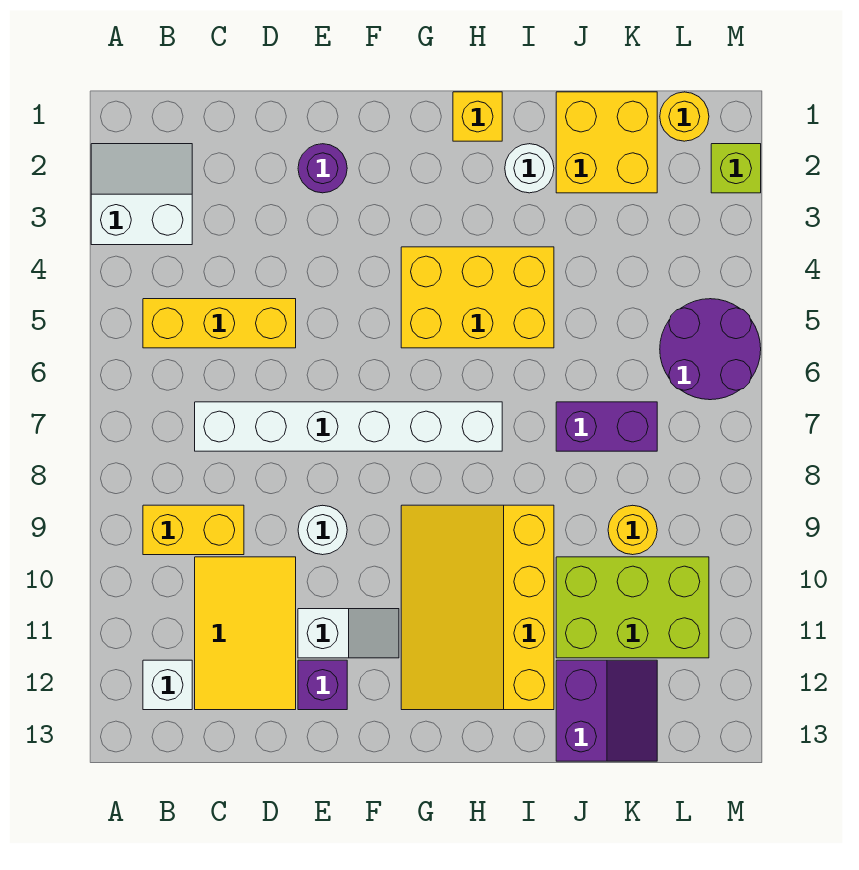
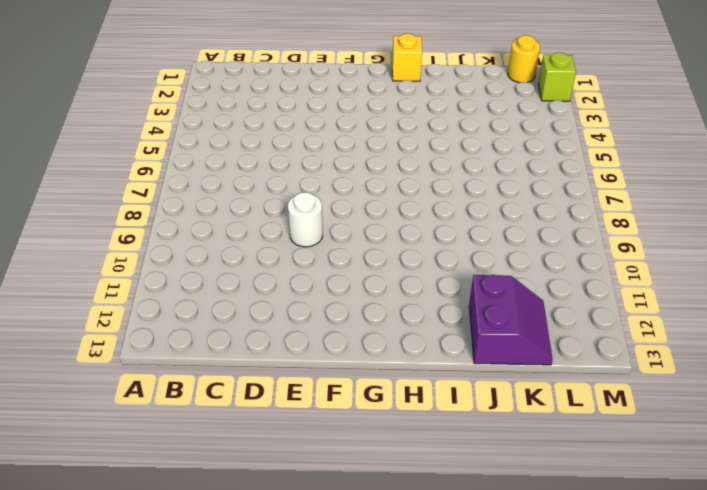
none -> white 2x2 slope [91,144,192,245]
none -> yellow 1x3 brick [143,299,296,348]
none -> yellow 1x2 brick [143,505,244,555]

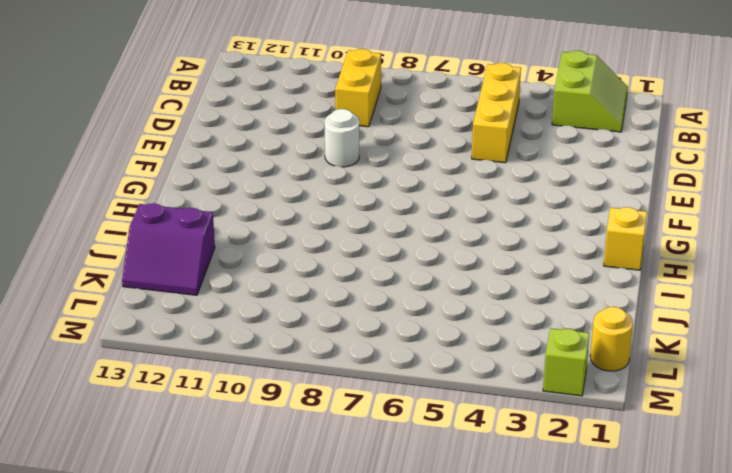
lime 2x2 slope [552,50,628,132] -> white 2x2 slope [91,144,192,245]
none -> white 1x1 brick [143,660,192,710]
none -> white 1x6 brick [195,402,502,451]
none -> yellow 2x3 tile [195,557,296,710]

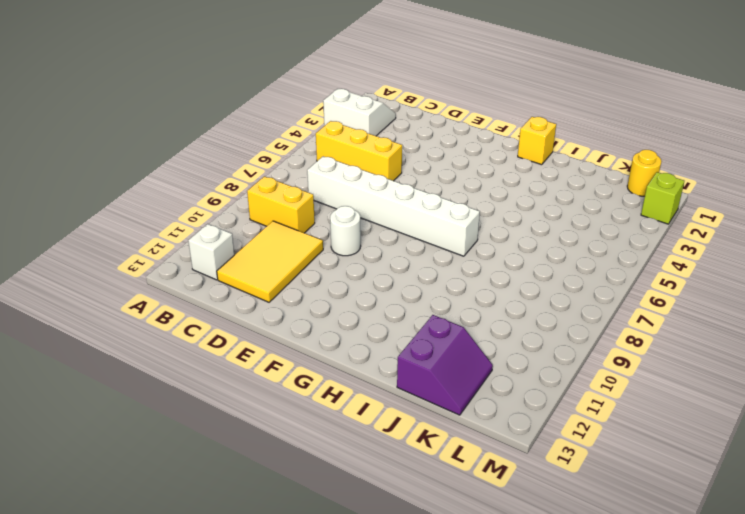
none -> purple 1x1 round brick [298,144,347,193]
none -> white 1x2 slope [298,609,399,658]
none -> purple 1x1 brick [298,660,347,710]

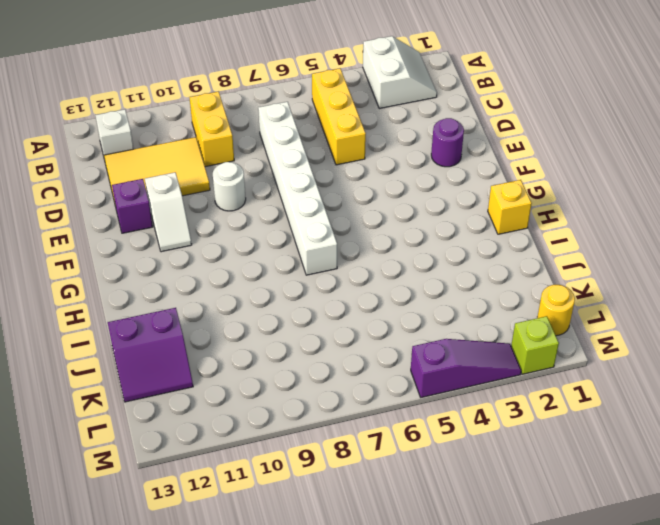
purple 1x3 slope [411,339,521,397] -> purple 2x2 round brick [660,299,761,400]
none -> yellow 2x3 brick [401,247,554,348]
none -> yellow 3x4 slope [401,505,554,710]
none -> white 1x1 round brick [505,144,554,193]

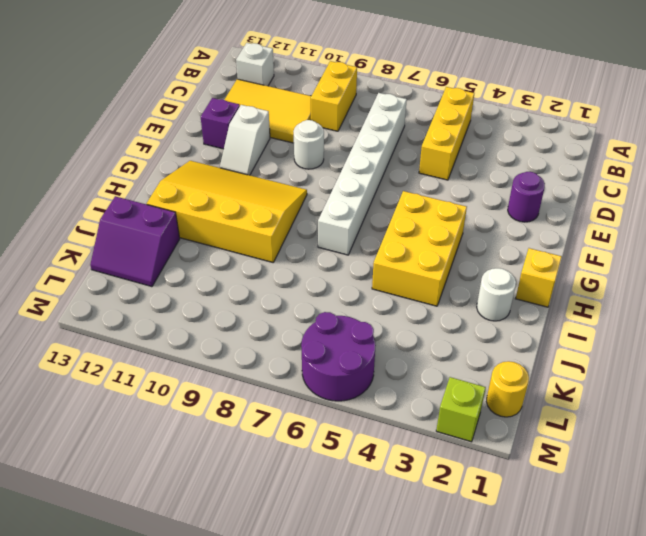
none -> white 2x2 slope [91,144,192,245]
none -> yellow 2x2 brick [556,92,657,193]
none -> purple 1x2 brick [556,402,657,451]

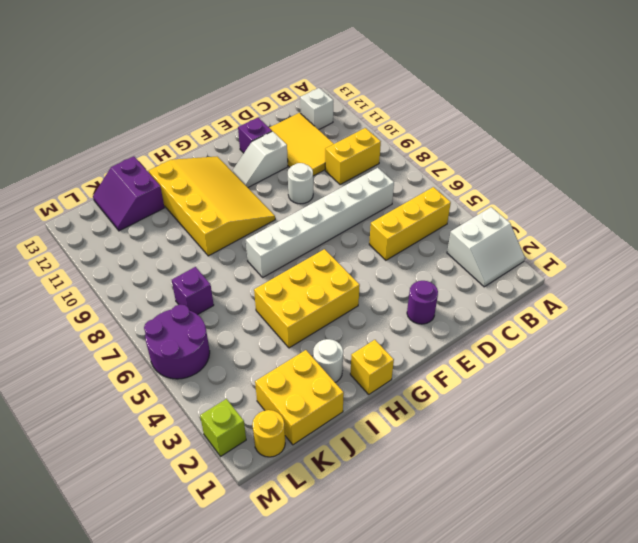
purple 1x1 brick [172,267,214,315] -> purple 1x2 brick [556,402,657,451]
none -> lime 2x3 brick [556,557,709,658]
none -> yellow 1x1 round brick [608,505,657,555]

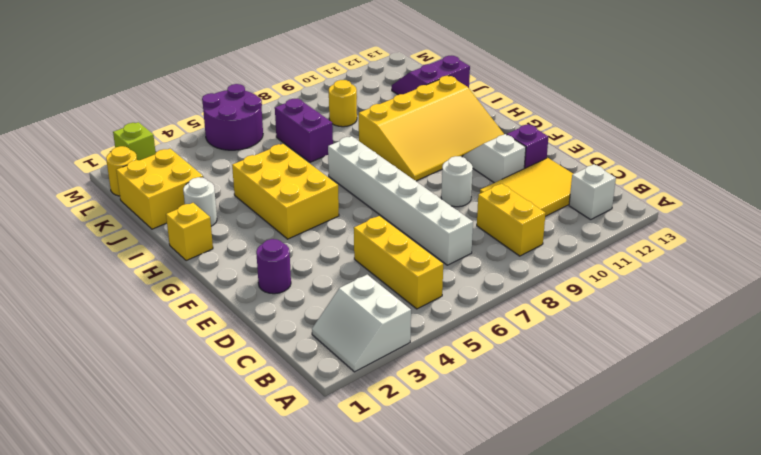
none -> lime 2x3 brick [556,557,709,658]

